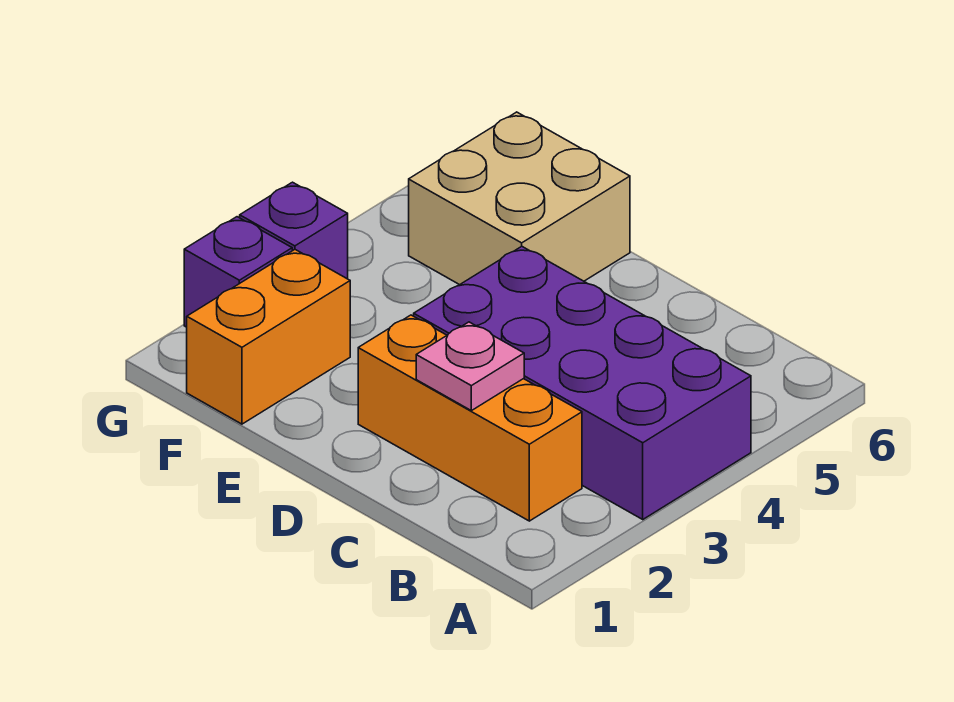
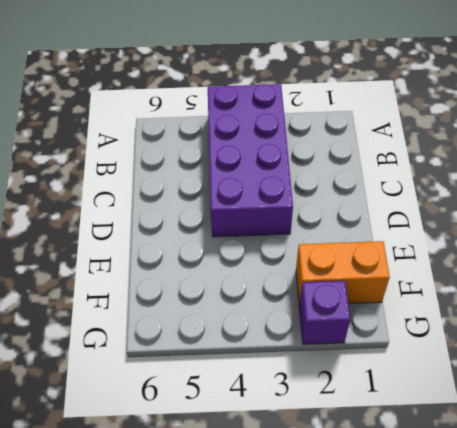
none -> orange 1x3 brick [358,315,582,521]
none -> tan 2x2 brick [409,112,630,285]

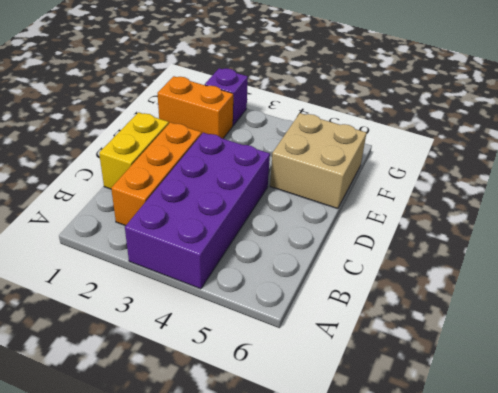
yellow 1x2 brick [99,112,169,189] -> none
none -> purple 1x1 brick [240,182,348,279]
none -> pink 1x1 plate [416,322,524,411]

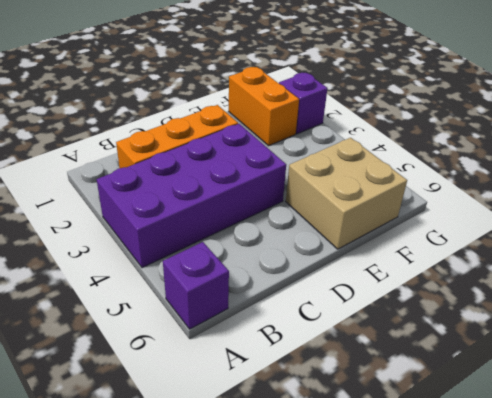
purple 1x1 brick [163,242,229,329] -> purple 1x1 brick moved to [240,182,348,279]
none -> pink 1x1 plate [416,322,524,411]

